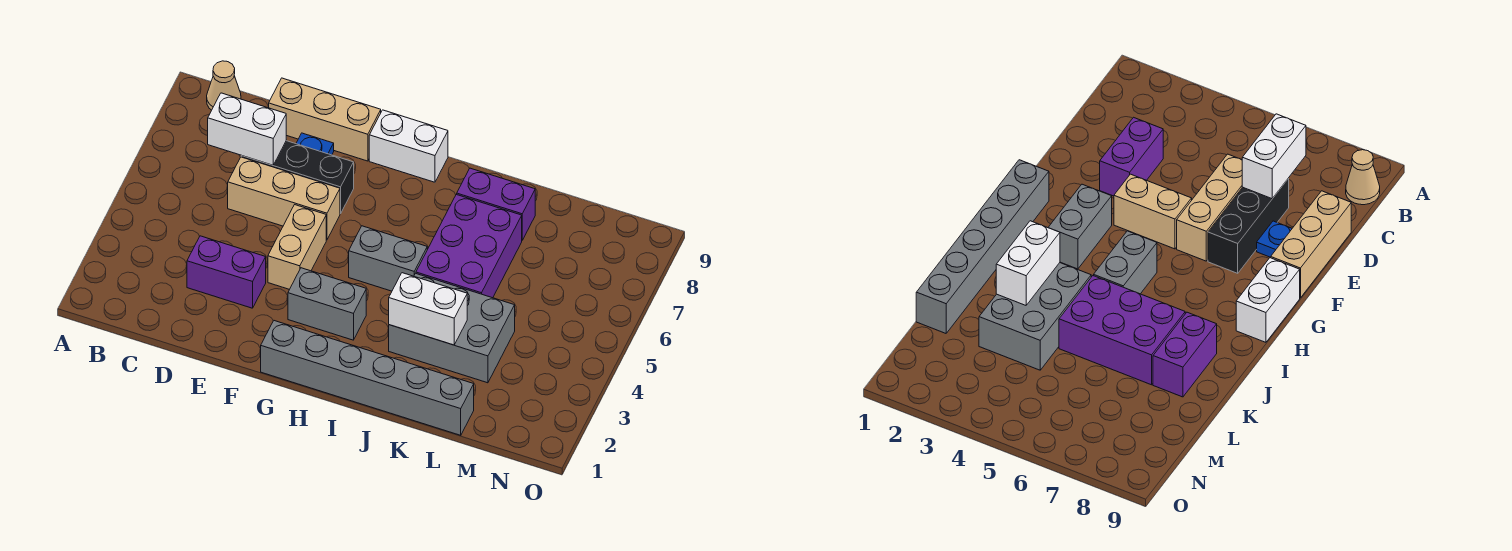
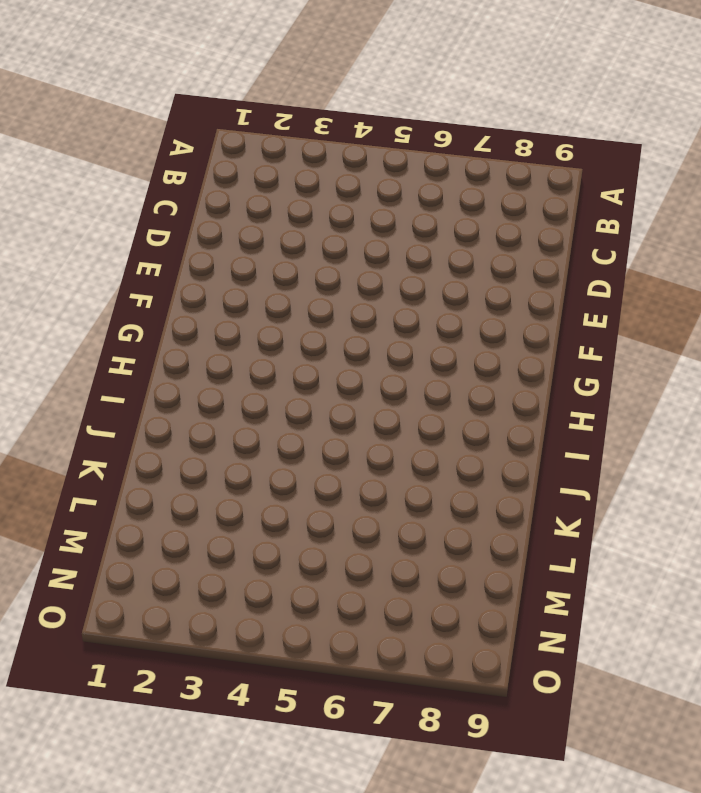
none -> tan 1x1 cone [207,61,241,110]
none -> purple 1x2 brick [187,236,266,308]
none -> tan 1x3 brick [228,157,340,240]

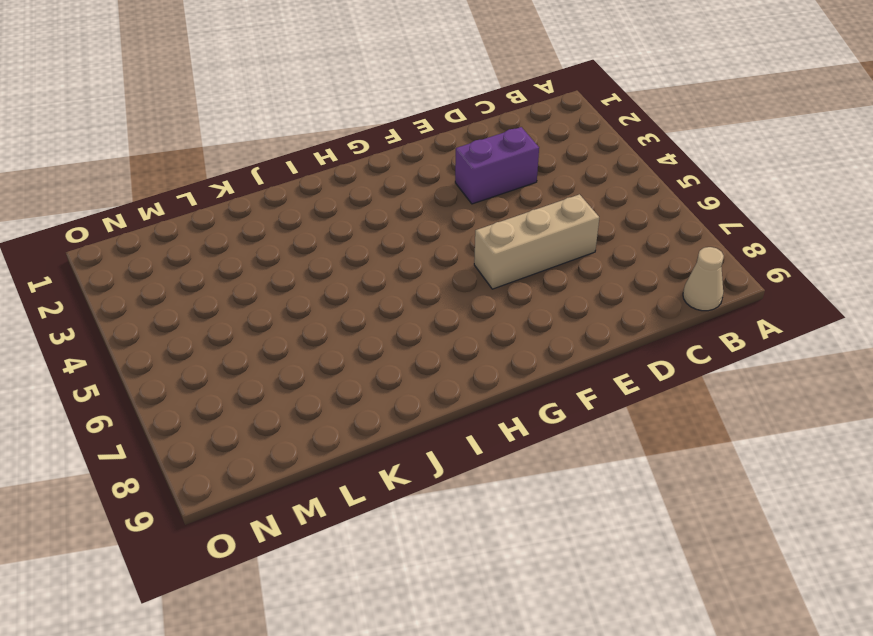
none -> black 1x3 brick [241,141,354,214]
none -> tan 1x3 brick [269,78,381,161]
none -> blue 1x1 plate [296,133,334,155]

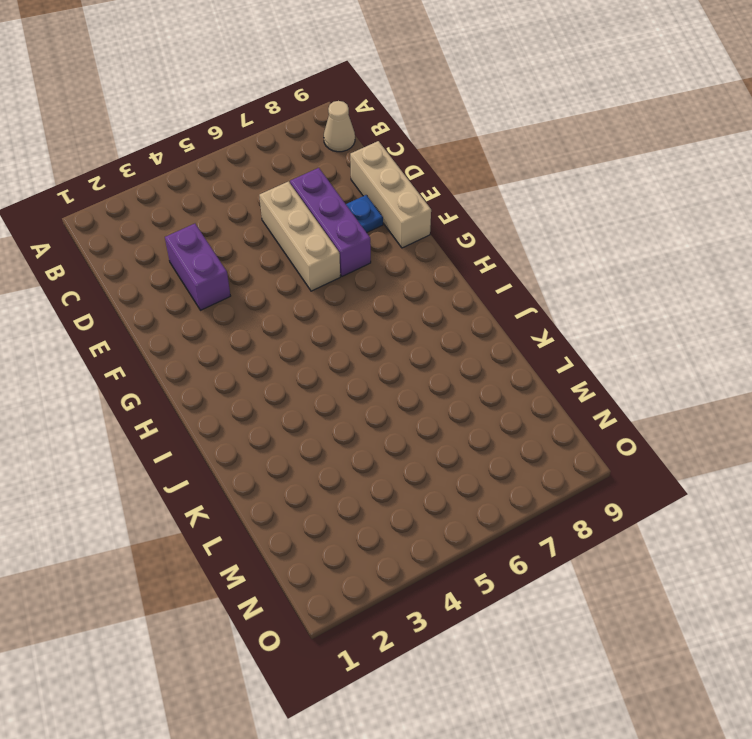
purple 1x3 brick [290,168,371,276] -> black 1x3 brick [241,141,354,214]
none -> tan 1x2 brick [268,205,326,289]
none -> grey 1x6 brick [261,321,474,435]
none -> grey 1x2 brick [288,268,366,340]

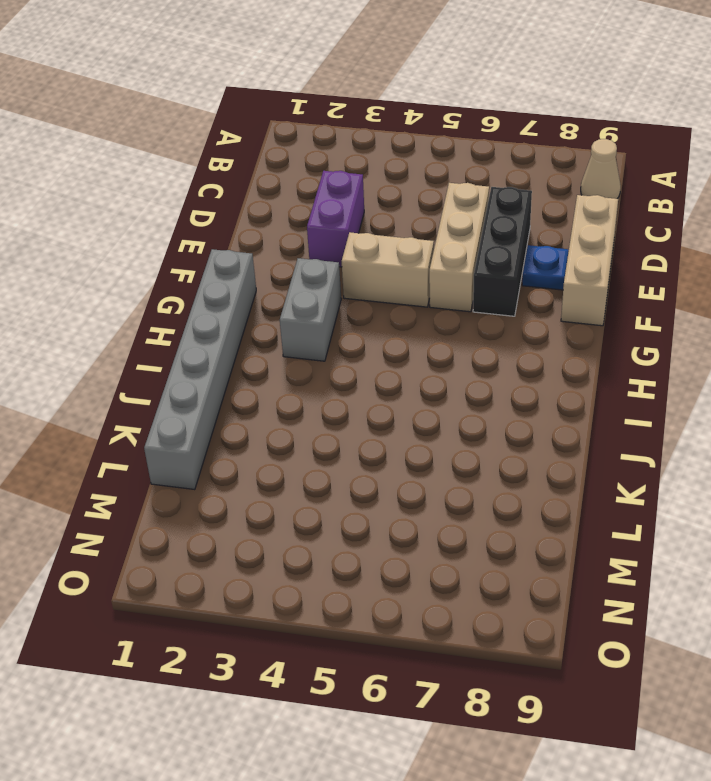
none -> white 1x2 brick [369,110,448,182]
none -> grey 1x2 brick [349,226,427,291]
none -> grey 2x3 brick [389,273,515,383]

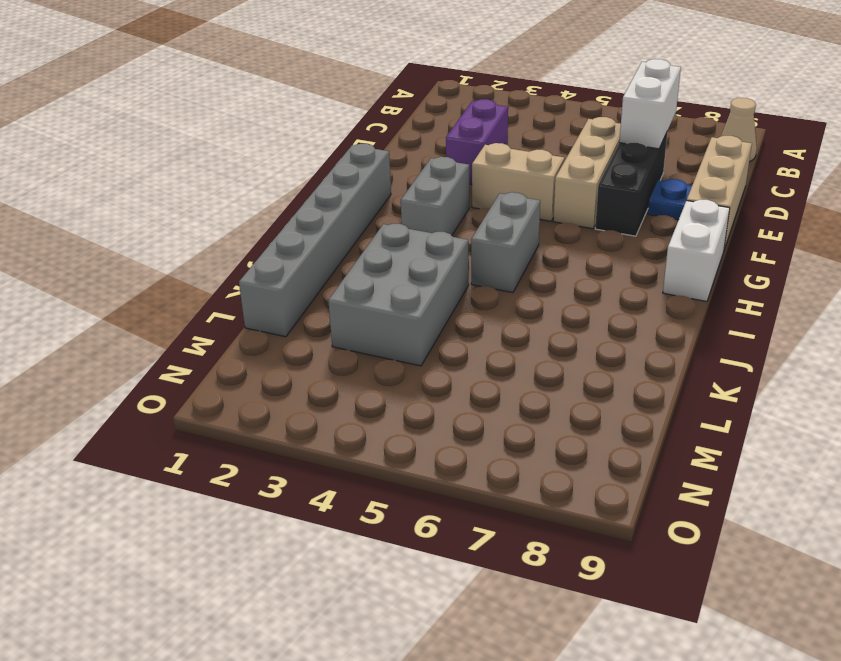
none -> purple 2x3 brick [416,194,522,298]
none -> purple 1x2 brick [457,168,535,240]
none -> white 1x2 brick [389,273,467,345]

